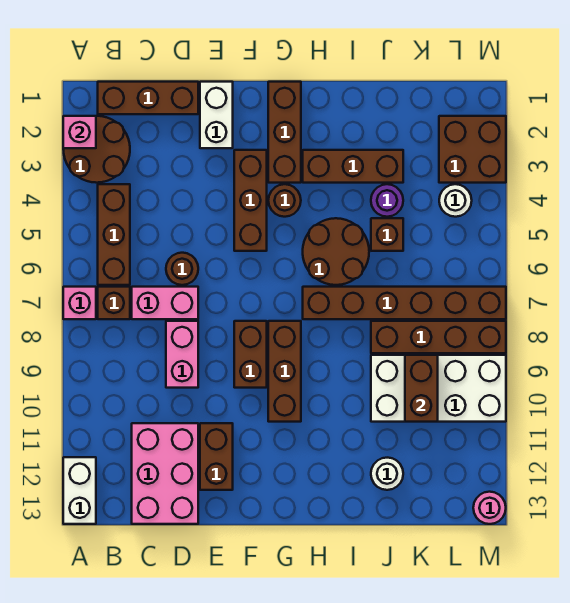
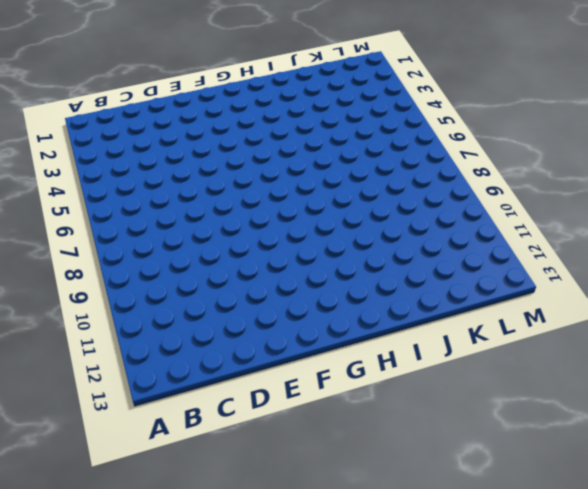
none -> brown 2x2 round brick [63,116,130,183]
none -> pink 1x1 brick [63,287,96,319]
none -> white 1x2 brick [63,457,96,524]
none -> brown 1x3 brick [98,82,198,114]

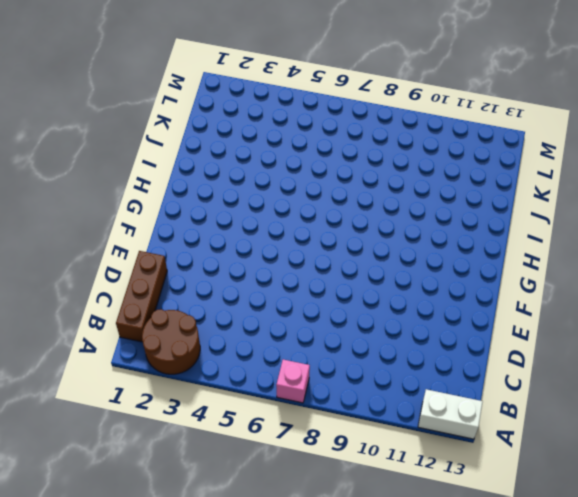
none -> brown 1x3 brick [98,184,130,285]
none -> brown 1x1 brick [98,287,130,319]
none -> pink 1x2 brick [132,287,198,319]
none -> pink 2x3 brick [132,423,198,524]

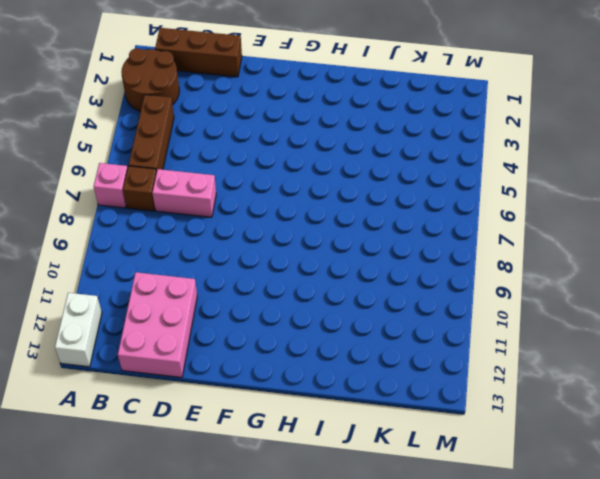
none -> brown 1x1 round brick [166,253,198,285]
none -> pink 1x2 brick [166,321,198,388]
none -> white 1x2 brick [200,82,233,148]
none -> brown 1x2 brick [200,423,233,490]

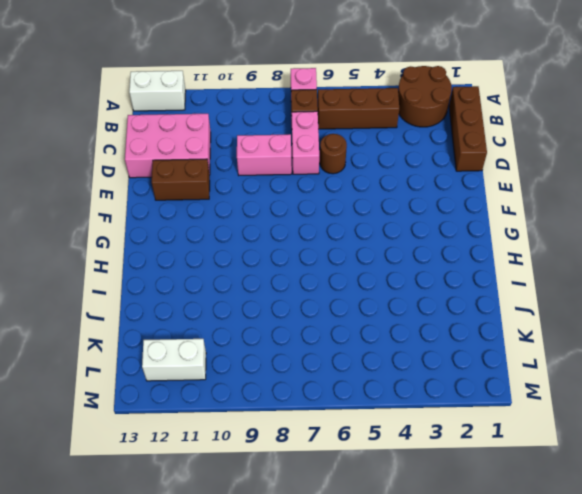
white 1x2 brick [142,339,206,381] -> white 1x2 brick moved to [200,82,233,148]
none -> brown 1x3 brick [234,150,267,251]
none -> brown 1x2 brick [234,321,267,388]
none -> brown 1x3 brick [268,82,301,183]
none -> brown 1x1 round brick [268,184,301,217]

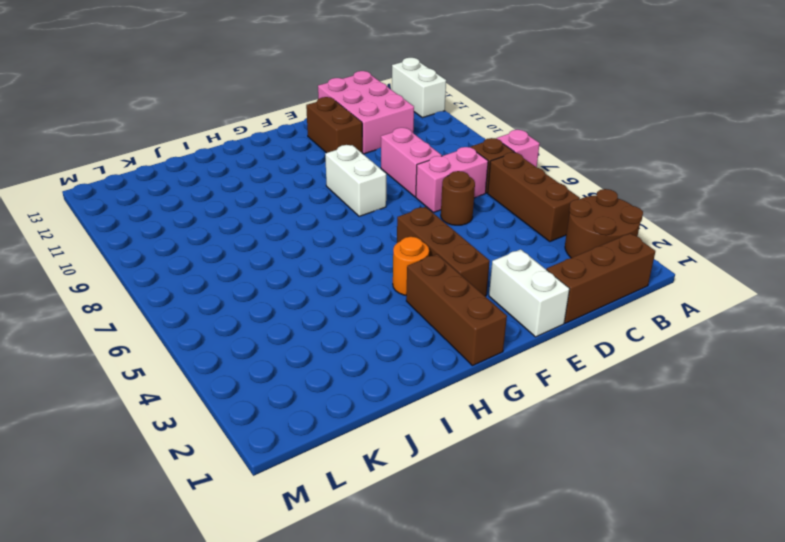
white 1x2 brick [325,145,386,216] -> brown 1x2 brick [234,321,267,388]
orange 1x1 round brick [393,237,429,295] -> brown 1x1 round brick [268,184,301,217]
none -> brown 1x3 brick [268,321,301,422]
none -> brown 1x3 brick [303,150,403,183]
none -> brown 2x2 round brick [303,218,369,285]
none -> brown 1x6 brick [303,287,506,319]

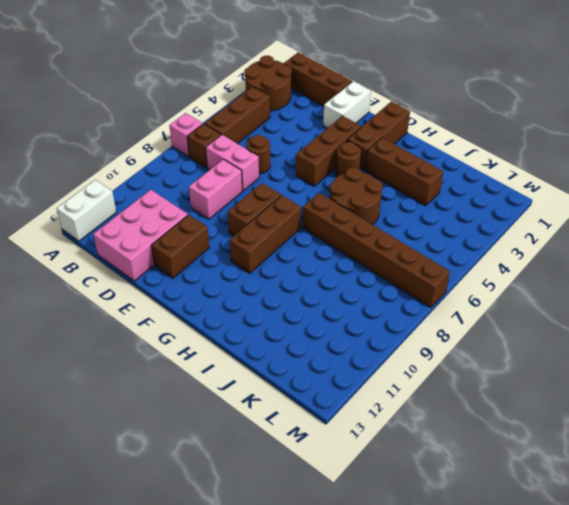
none -> purple 1x1 round brick [371,184,403,217]
none -> brown 1x1 brick [371,218,403,251]
none -> brown 1x4 brick [371,321,506,353]
none -> white 2x4 brick [371,355,506,422]

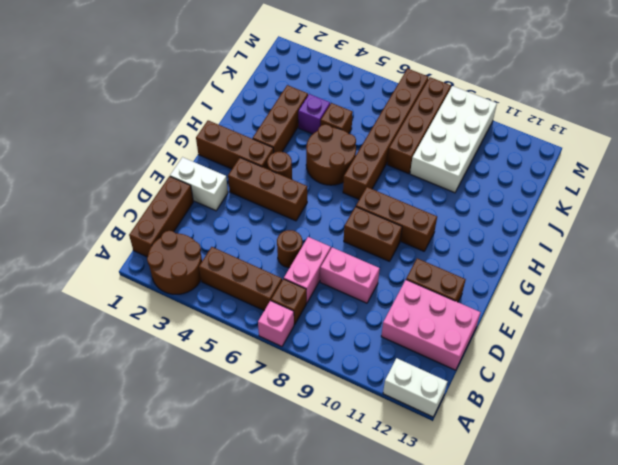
purple 1x1 brick [298,94,330,134] -> purple 1x1 round brick [371,184,403,217]
none -> white 1x1 round brick [371,458,403,490]
none -> brown 2x2 brick [439,116,506,183]
none -> white 1x1 round brick [439,184,472,217]
none -> pink 1x1 round brick [473,492,506,524]

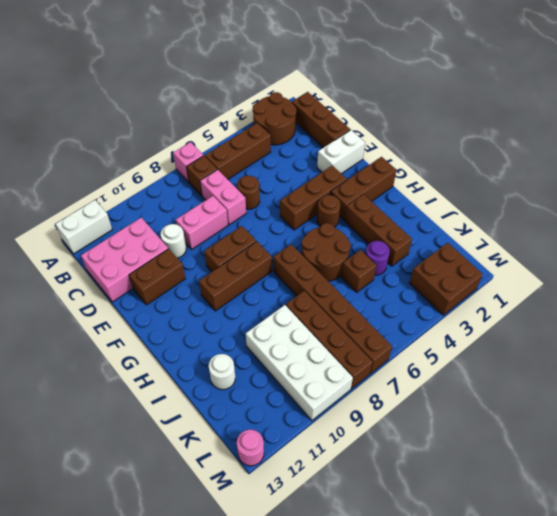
white 1x1 round brick [160,224,186,258] -> white 1x1 round brick moved to [439,184,472,217]
none -> pink 1x1 brick [63,116,96,148]
none -> brown 1x2 brick [405,355,438,422]

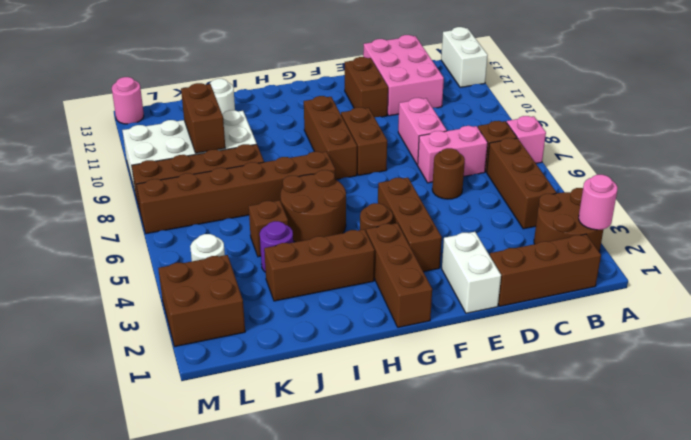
pink 1x1 round brick [579,175,618,230] -> pink 1x1 brick [63,116,96,148]

